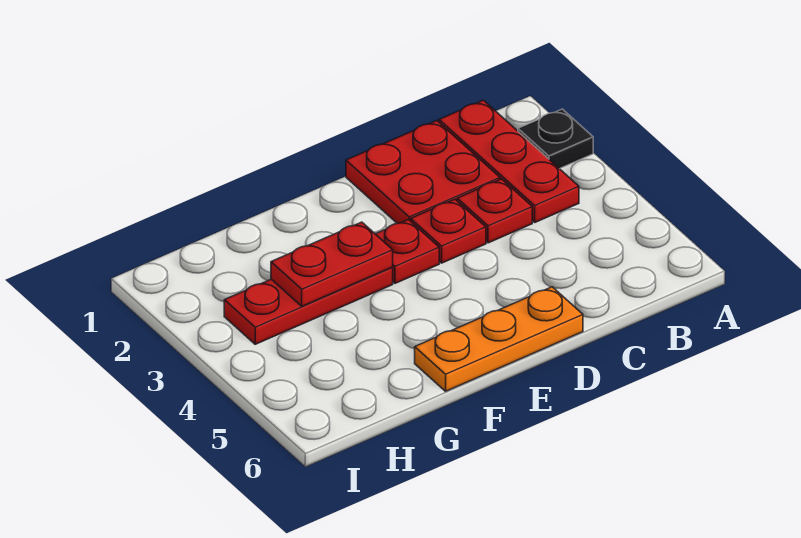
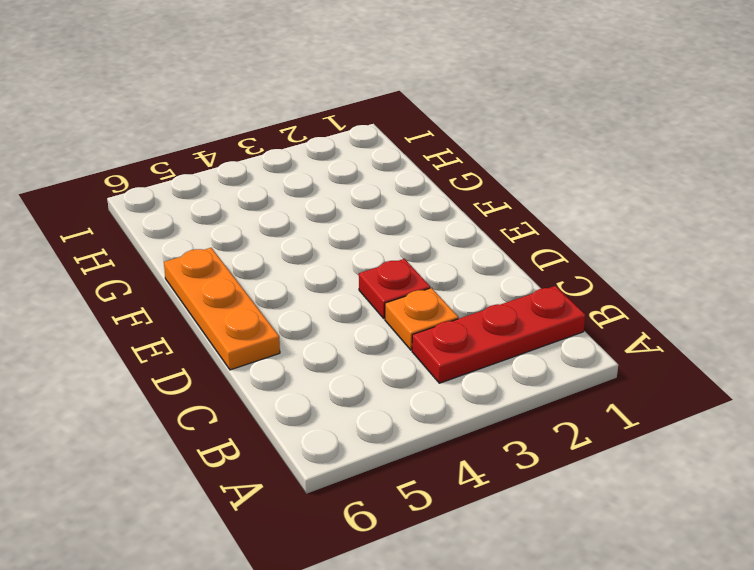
orange 1x1 plate [385,288,458,350] -> red 1x1 plate [457,179,532,243]
none -> black 1x1 plate [518,109,593,169]
none -> red 2x2 plate [346,121,500,223]

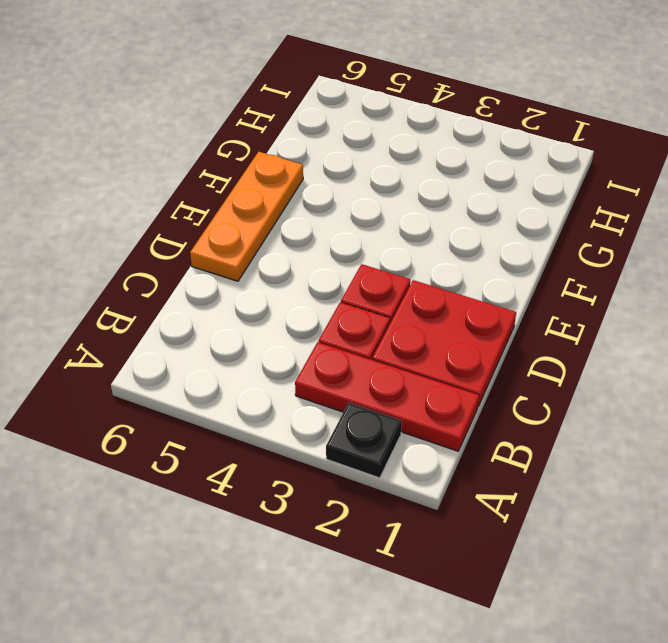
none -> red 1x1 plate [376,220,439,283]
none -> red 1x3 plate [224,268,393,344]

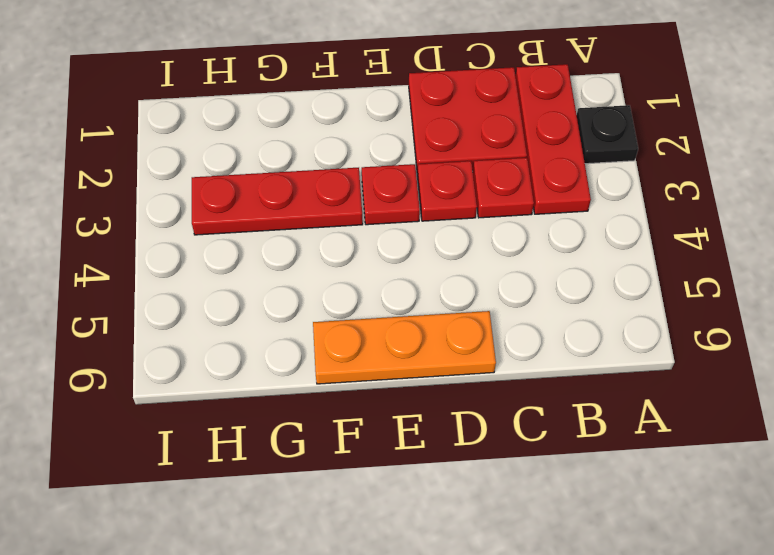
none -> red 1x2 plate [271,222,393,306]

